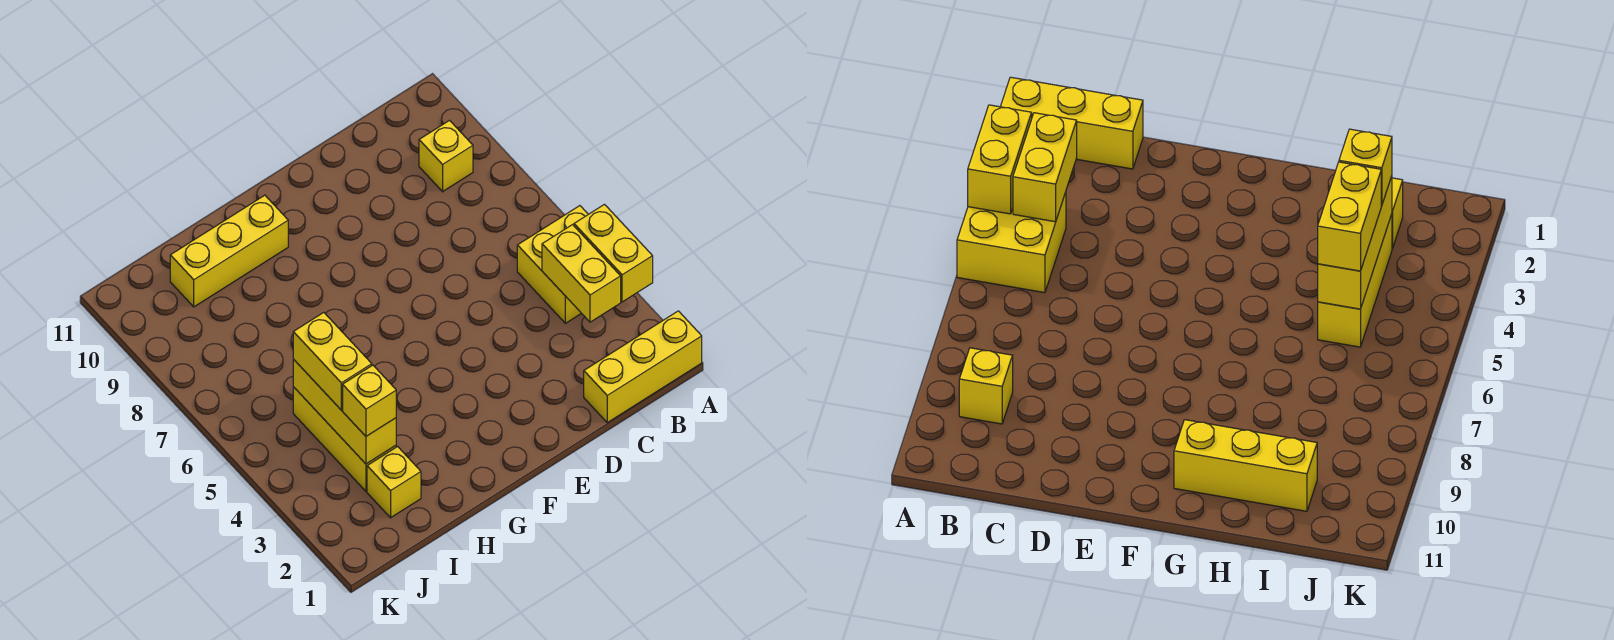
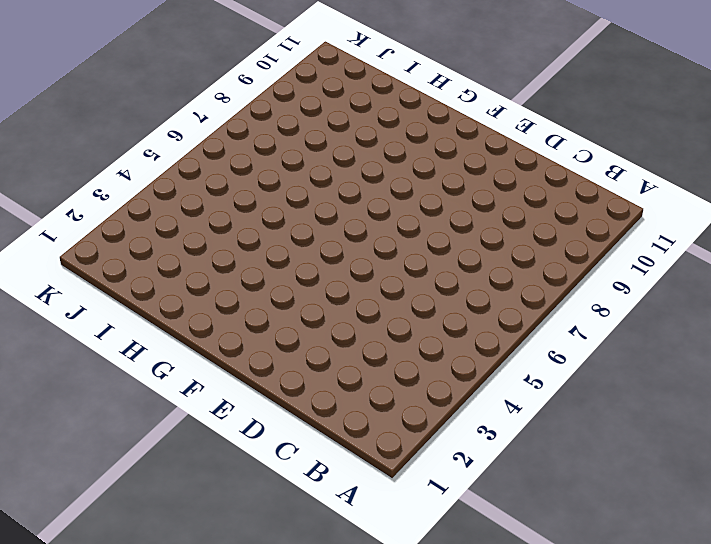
none -> yellow 1x3 brick [584,311,702,423]
none -> yellow 2x2 brick [517,206,588,323]

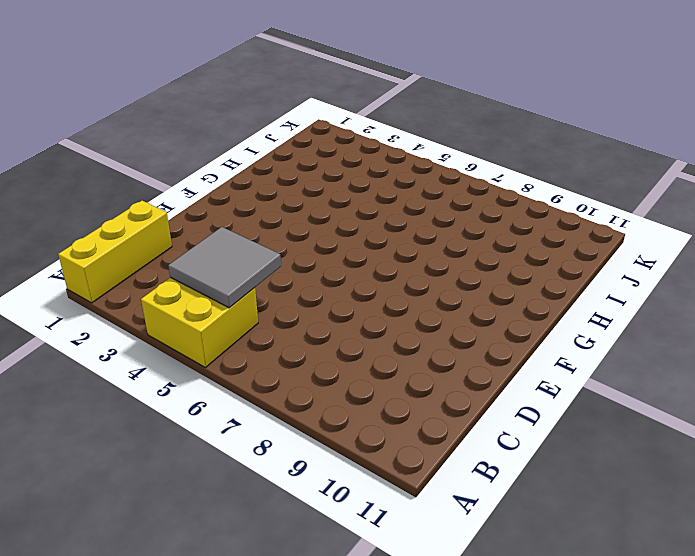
grey 2x2 tile [168,227,281,308] -> yellow 1x2 brick [542,225,621,322]
none -> yellow 1x1 brick [419,121,473,192]
none -> yellow 1x3 brick [170,195,288,307]

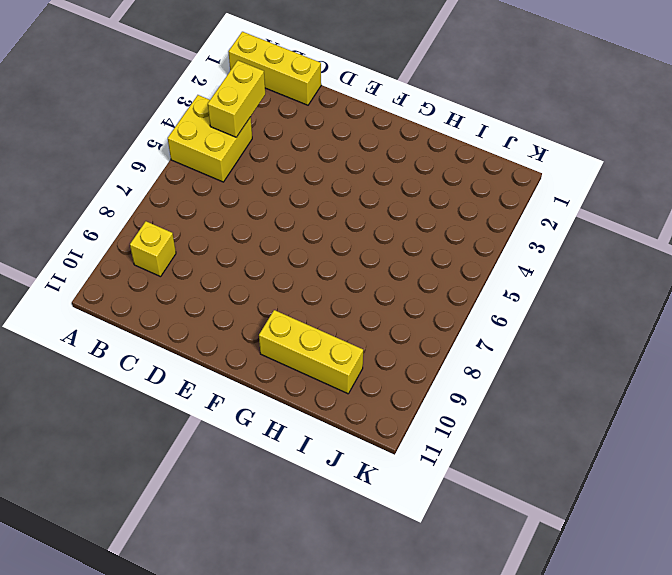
none -> yellow 1x1 brick [367,447,421,518]
none -> yellow 1x3 brick [293,387,396,491]

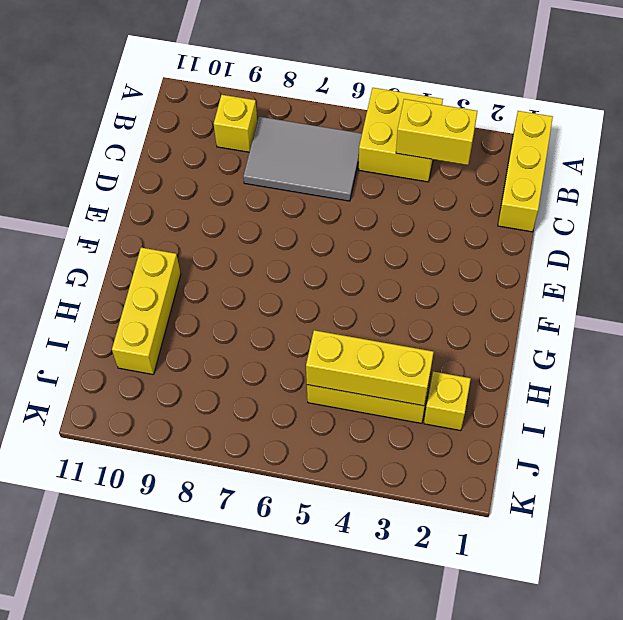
grey 2x3 tile [243,117,362,201] -> none
none -> yellow 1x2 brick [574,204,653,302]
none -> yellow 1x1 brick [343,365,396,436]

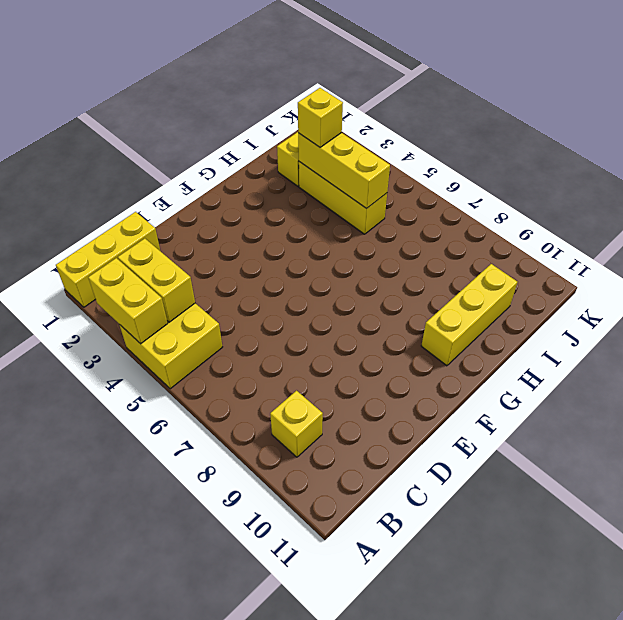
none -> yellow 1x2 brick [293,312,372,410]

